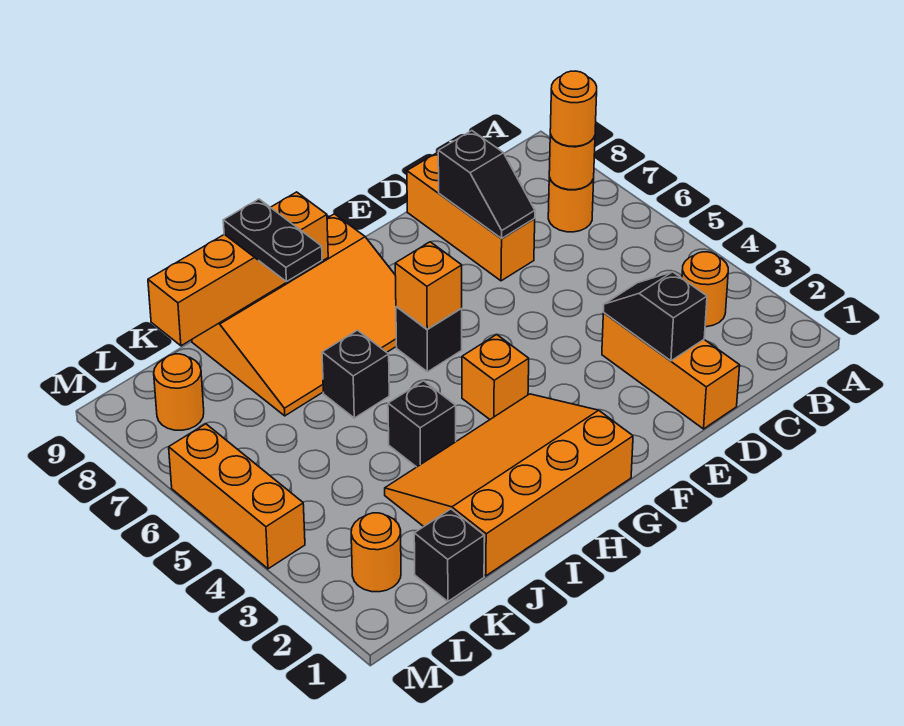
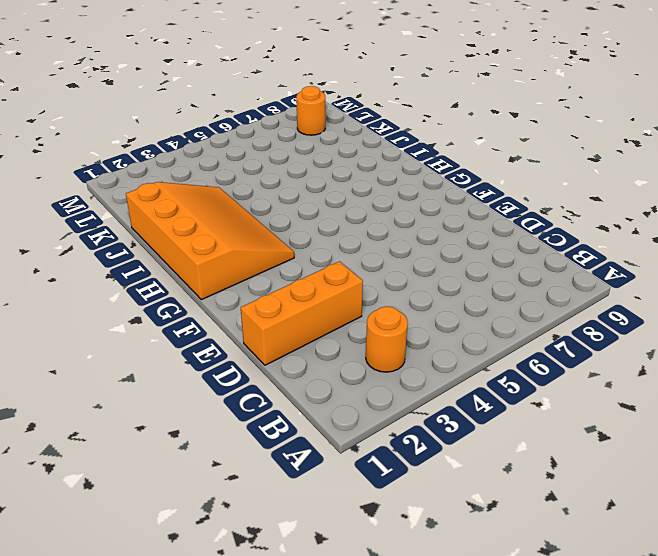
none -> orange 1x1 round brick [548,178,594,232]
none -> orange 1x3 brick [407,153,535,281]
none -> orange 1x1 brick [462,335,529,419]

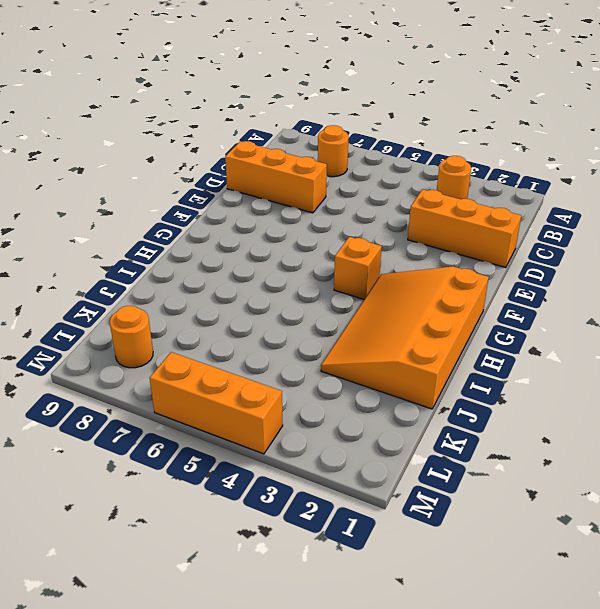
none -> black 1x1 brick [396,306,462,372]
none -> orange 3x4 slope [192,214,396,416]
none -> black 1x1 brick [388,381,456,467]

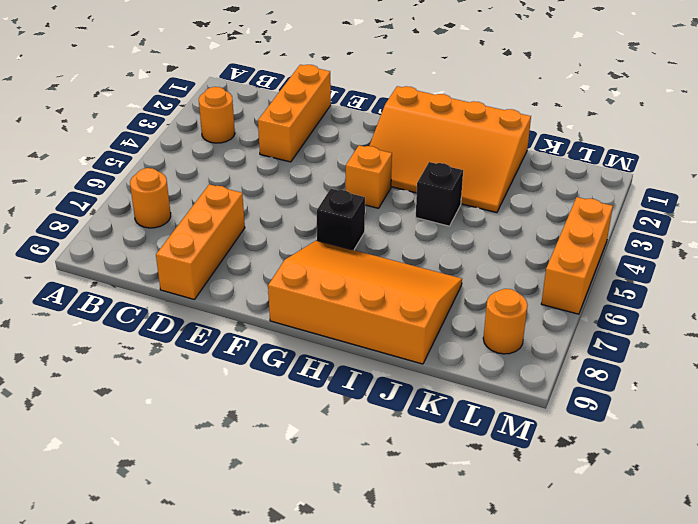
none -> black 1x1 brick [322,330,389,418]
none -> black 1x1 brick [414,509,484,601]
none -> orange 1x1 round brick [351,513,401,592]

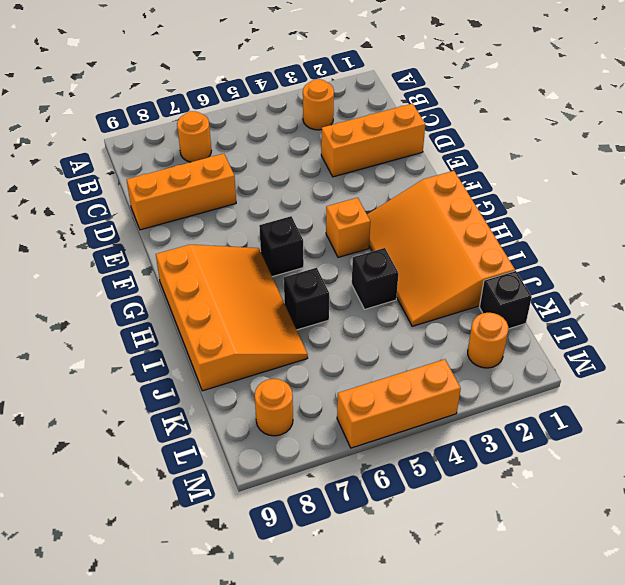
none -> orange 1x1 round brick [549,134,595,190]
none -> black 1x2 slope [603,272,707,361]
none -> black 1x2 slope [438,131,535,239]

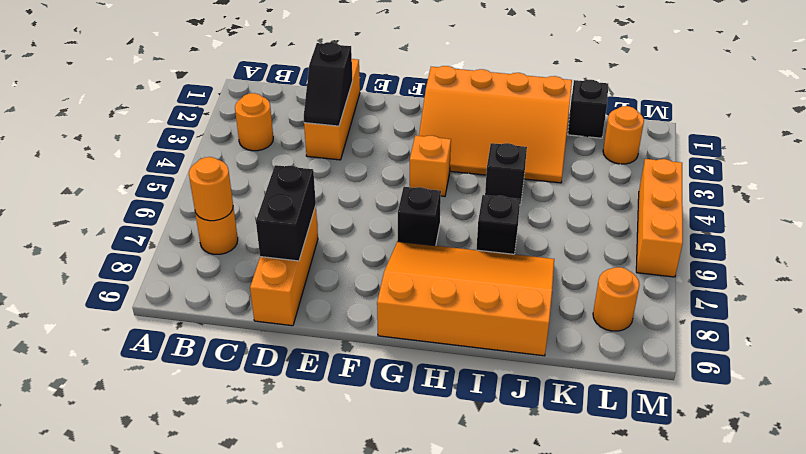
black 1x2 brick [256,165,316,261] -> black 1x2 slope [438,131,535,239]
none -> orange 1x1 brick [395,242,462,329]
none -> orange 1x4 brick [148,192,328,346]
none -> orange 1x1 round brick [550,71,597,146]

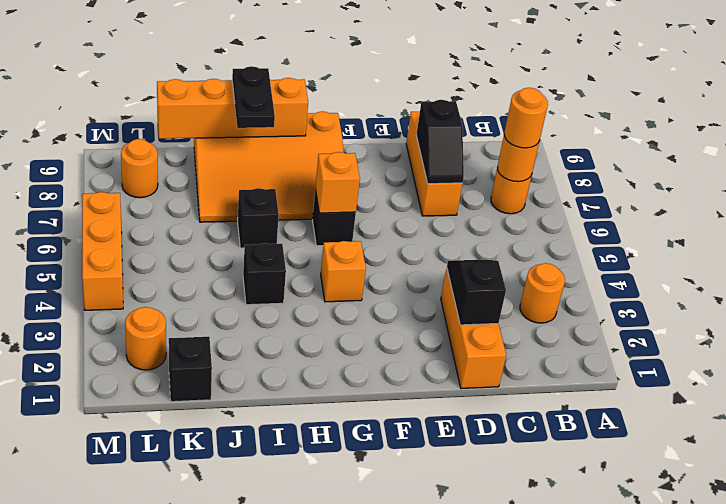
none -> orange 3x4 slope [385,394,633,576]

